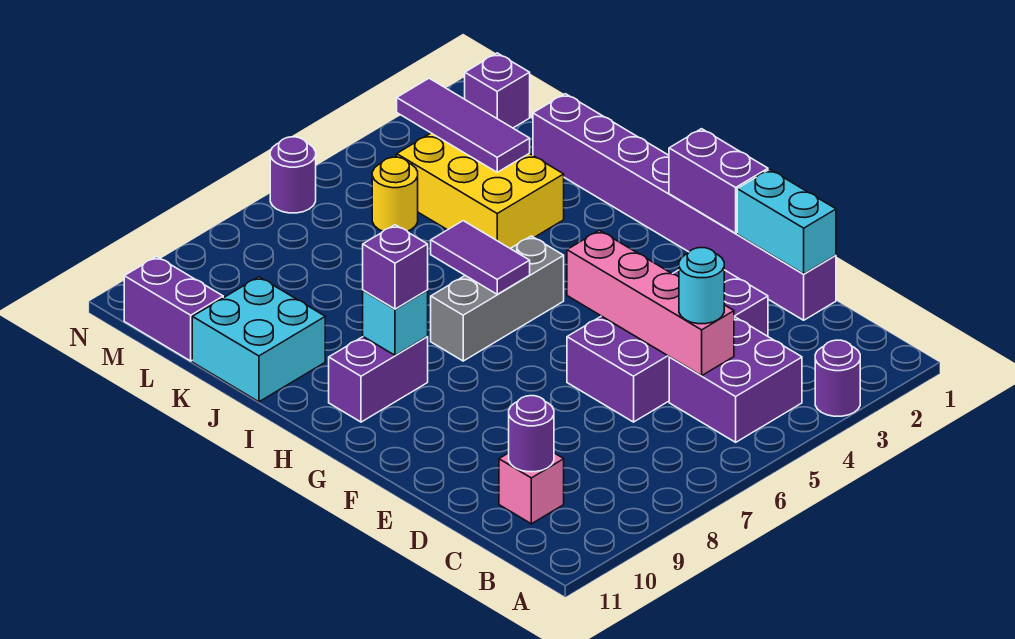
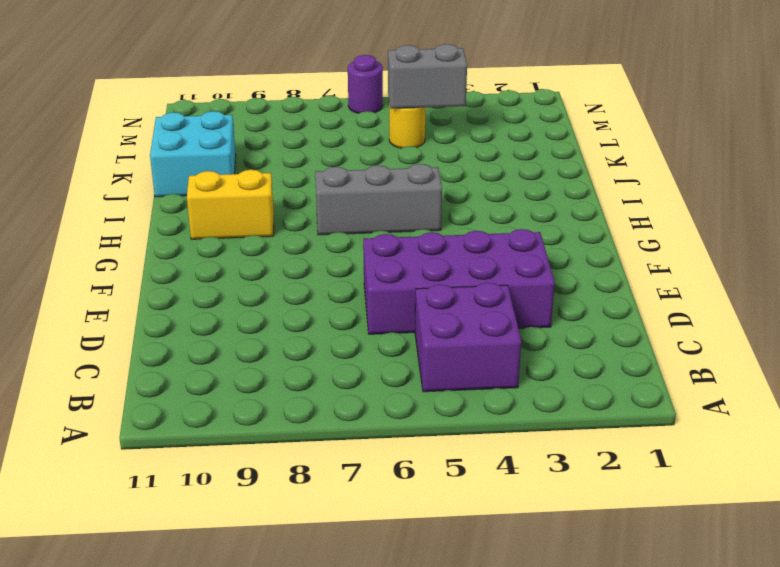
yellow 1x2 brick [187,170,274,239] -> purple 1x2 brick [329,337,428,422]
grey 1x2 brick [388,44,467,109] -> none
none -> purple 1x1 round brick [815,340,860,416]
none -> pink 1x1 brick [499,453,564,524]
none -> purple 1x8 brick [533,94,836,320]

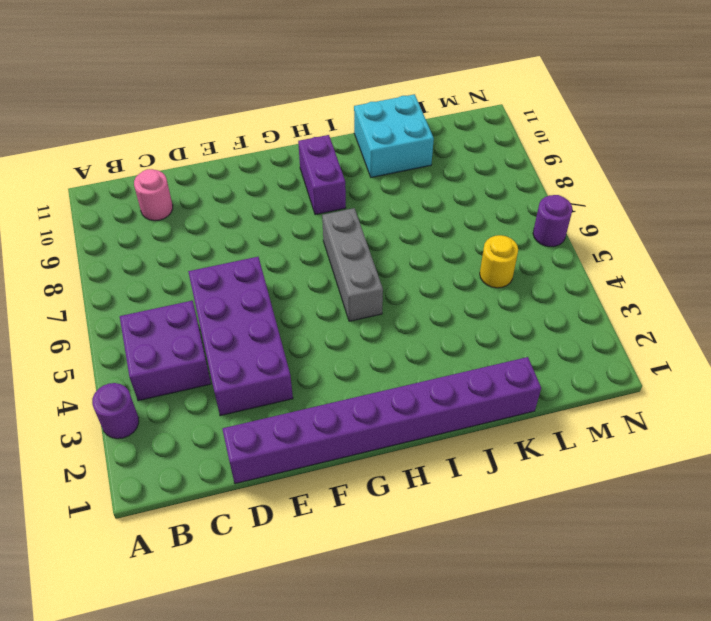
pink 1x1 round brick [134,169,173,221] -> pink 1x1 brick [499,453,564,524]
none -> yellow 2x3 brick [397,133,564,249]
none -> purple 1x2 brick [124,256,223,361]
none -> purple 1x1 brick [465,53,530,128]

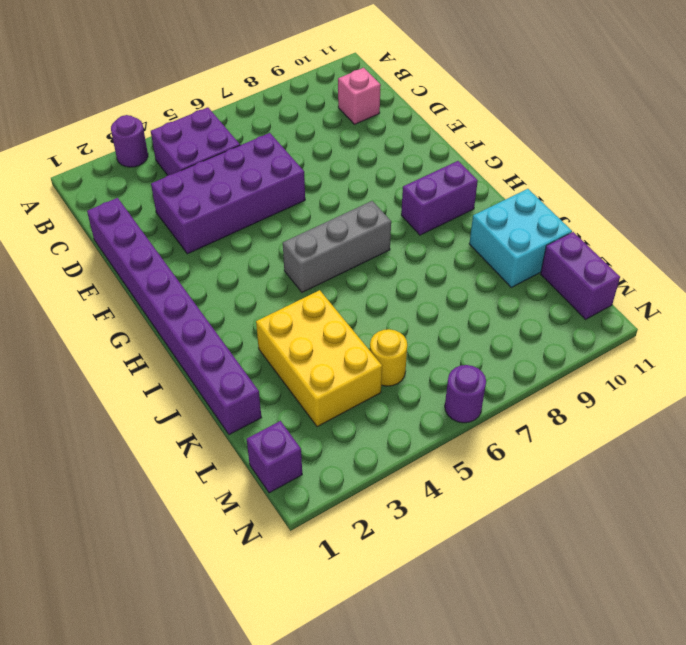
none -> pink 1x4 brick [567,230,734,376]
none -> purple 1x1 round brick [509,396,554,472]
none -> cyan 1x2 brick [737,169,836,274]

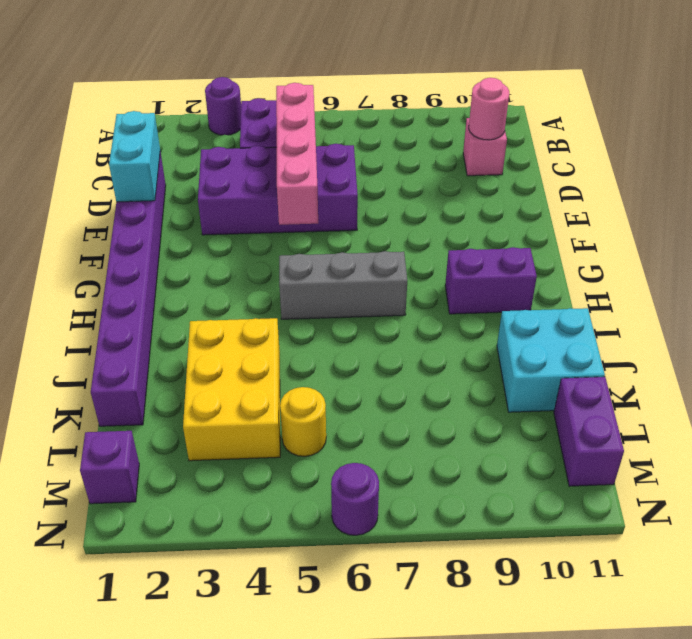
pink 1x1 round brick [469,78,509,140] -> purple 1x1 round brick [509,396,554,472]
none -> purple 1x2 brick [669,129,768,233]
none -> purple 1x2 tile [431,221,530,294]
none -> cyan 1x1 brick [363,290,428,355]

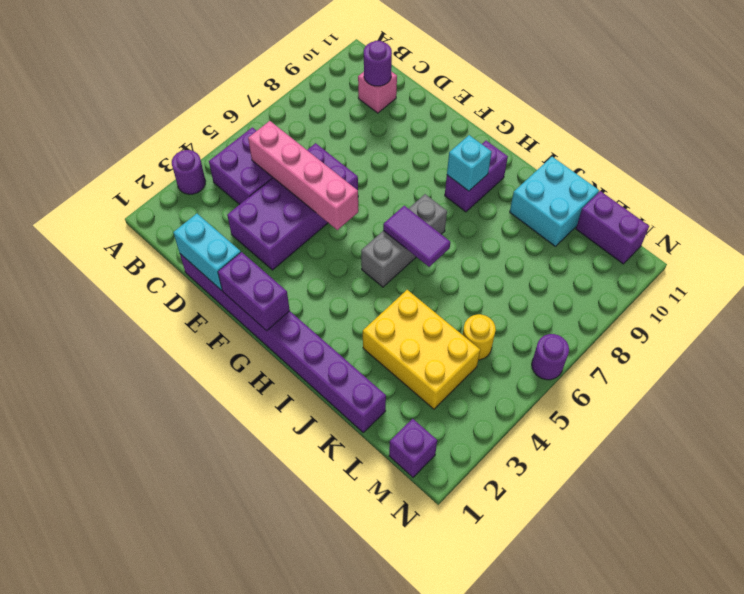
none -> purple 1x3 tile [397,78,530,172]
none -> cyan 1x1 round brick [679,248,724,324]
none -> purple 1x1 brick [363,225,428,309]

